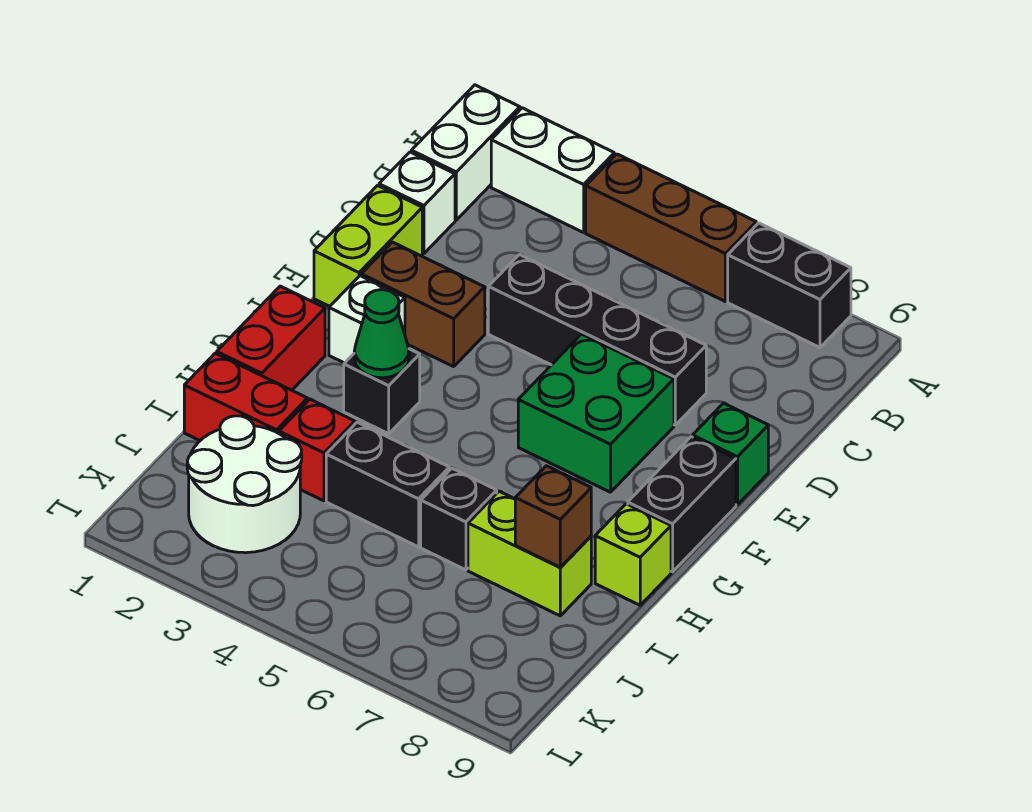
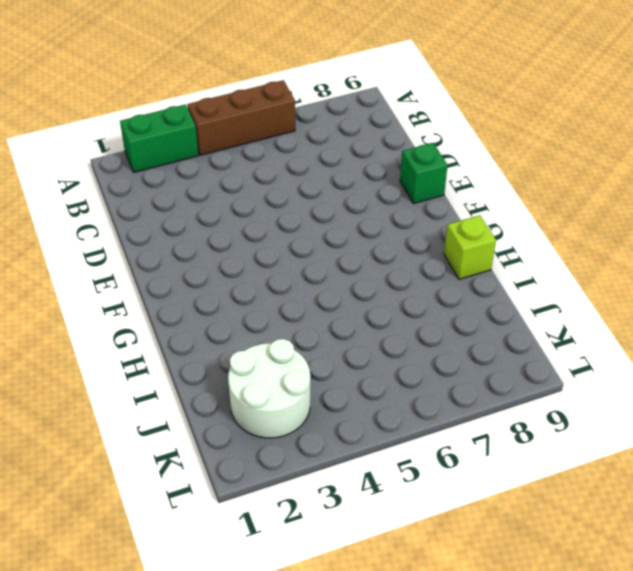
green 1x2 brick [120,105,199,172] -> white 1x2 brick [491,108,614,232]
none -> white 1x2 brick [411,85,520,220]
none -> black 1x2 brick [728,223,851,347]
none -> white 1x1 brick [379,152,455,253]

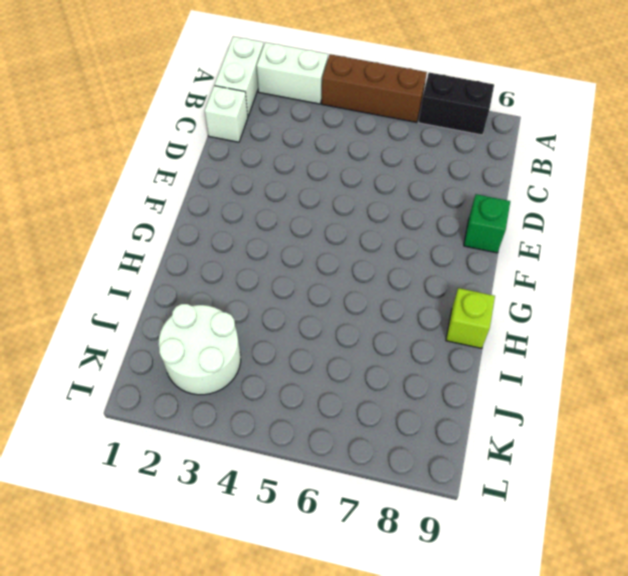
none -> lime 1x2 brick [314,186,422,306]
none -> black 1x4 brick [488,254,706,425]
none -> brown 1x2 brick [361,242,485,367]

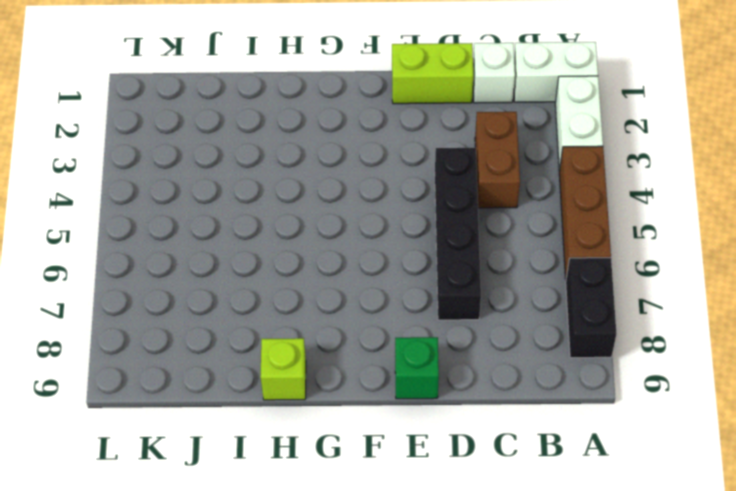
brown 1x2 brick [475,112,520,208] -> brown 1x2 brick moved to [361,242,485,367]
none -> green 2x2 brick [518,334,674,492]
none -> white 1x1 brick [329,276,405,363]
none -> black 1x2 brick [628,437,736,572]

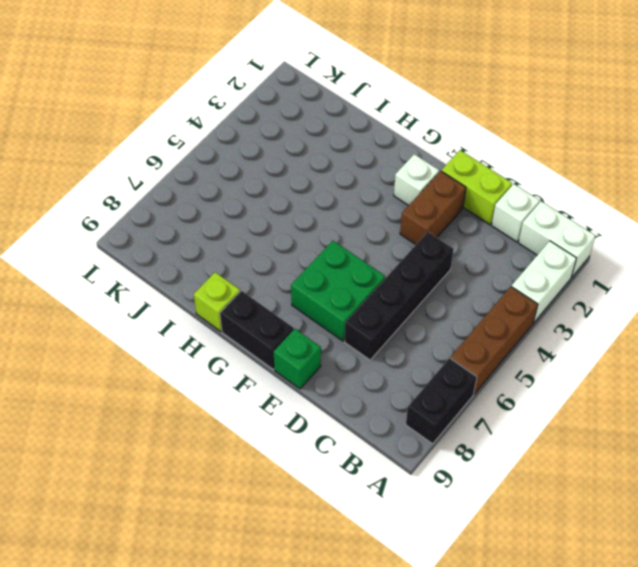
none -> red 1x2 brick [217,286,325,390]
none -> black 1x1 brick [344,349,420,434]
none -> red 1x2 brick [184,353,308,441]

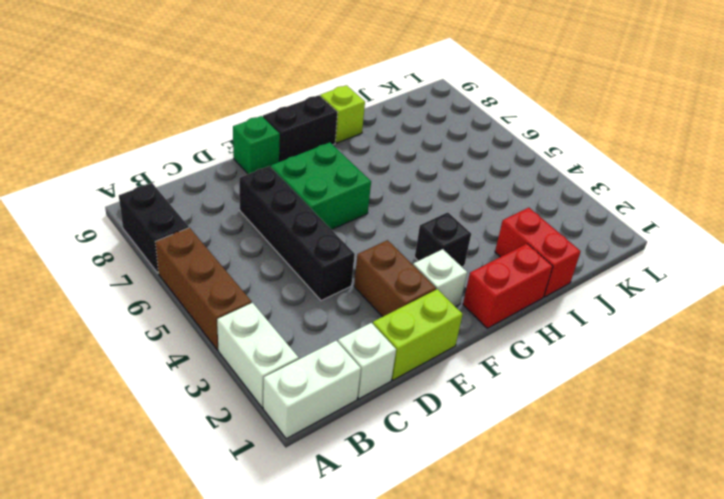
none -> red 1x1 brick [279,399,355,501]
none -> black 1x2 brick [326,422,449,547]
none -> black 1x1 brick [421,468,497,570]

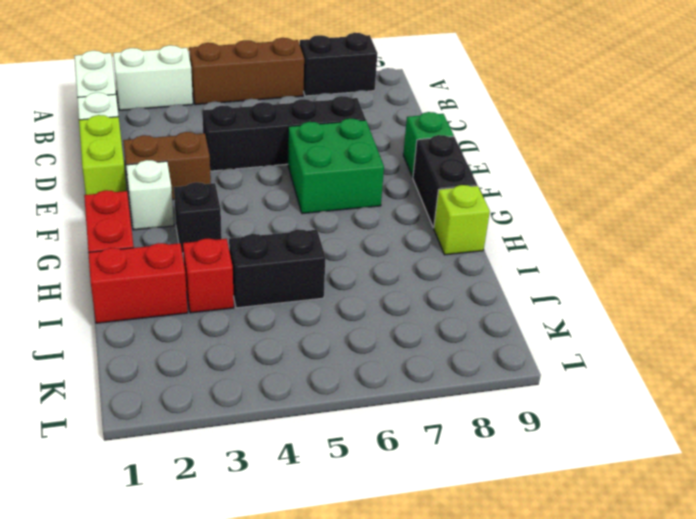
none -> black 1x1 brick [421,468,497,570]
none -> lime 1x2 brick [468,491,591,616]
none -> white 2x2 round brick [187,416,302,553]

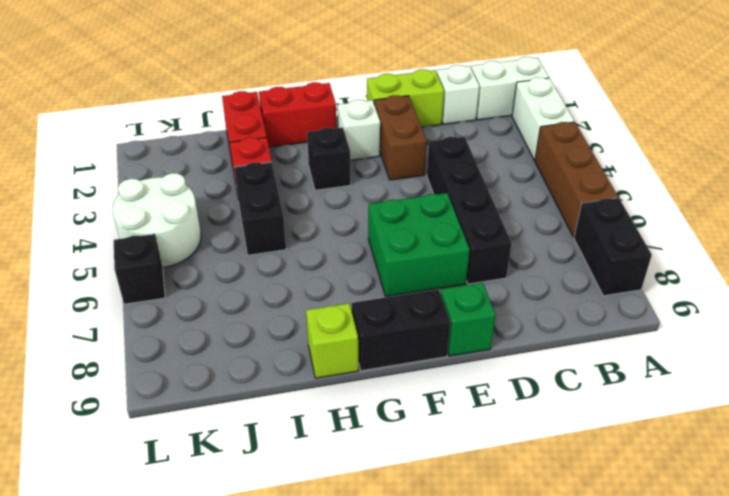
white 2x2 round brick [113,173,201,268] -> white 2x2 round brick moved to [187,416,302,553]
black 1x1 brick [114,234,165,304] -> black 1x1 brick moved to [421,468,497,570]
none -> lime 1x2 brick [468,491,591,616]
none -> green 1x1 cone [354,290,409,378]
none -> brown 1x1 brick [515,466,591,567]

